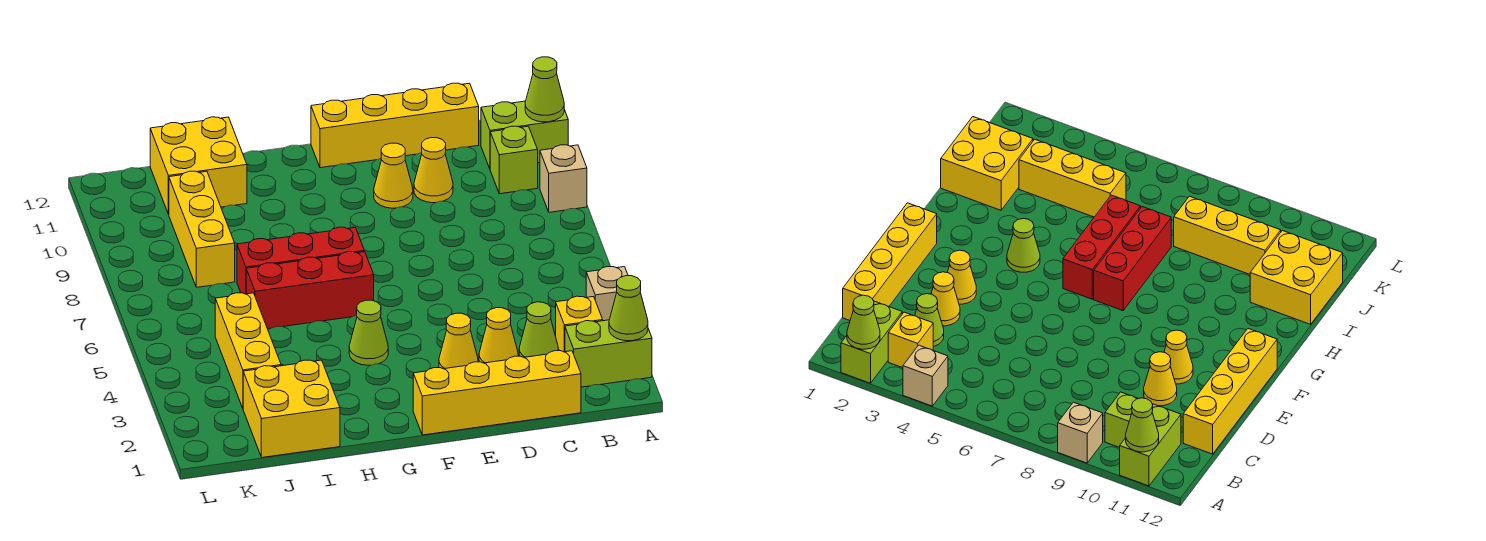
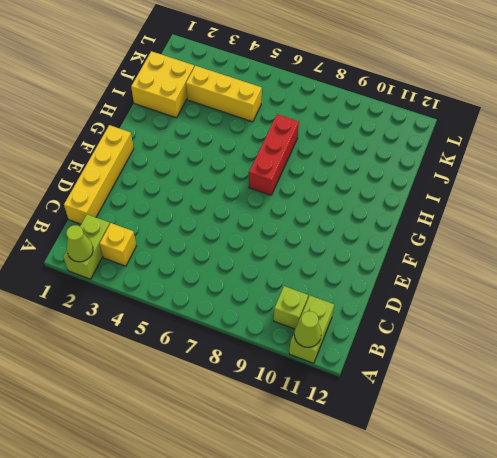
none -> tan 1x1 brick [586,267,628,321]
none -> tan 1x1 brick [540,145,587,212]
none -> lime 1x1 cone [519,302,558,357]

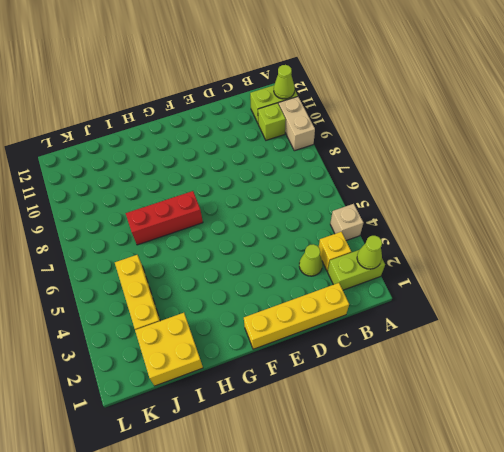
tan 1x2 brick [279,97,315,151] -> tan 1x1 brick [540,145,587,212]
none -> yellow 1x4 brick [311,83,479,168]
none -> yellow 1x1 cone [479,308,518,363]
none -> yellow 1x1 cone [414,138,453,203]

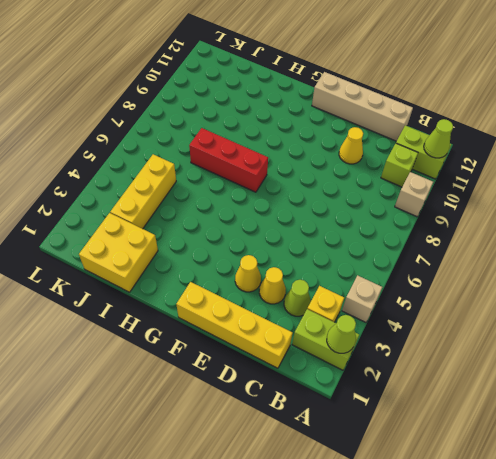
tan 1x4 brick [312,72,413,141] -> yellow 1x4 brick [311,83,479,168]
none -> yellow 1x1 cone [374,143,413,208]
none -> lime 1x1 cone [349,300,388,365]
none -> red 1x3 brick [246,252,374,329]

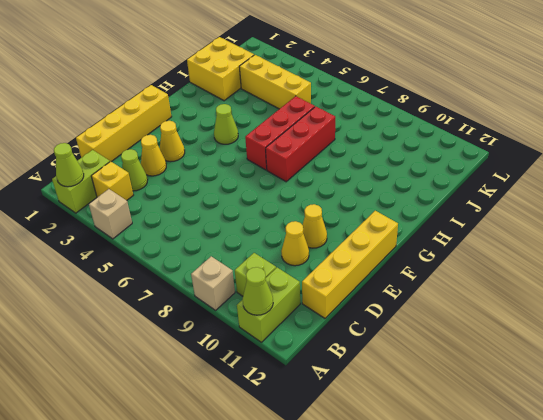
none -> yellow 2x2 brick [150,117,247,214]
none -> yellow 1x3 brick [169,171,235,287]

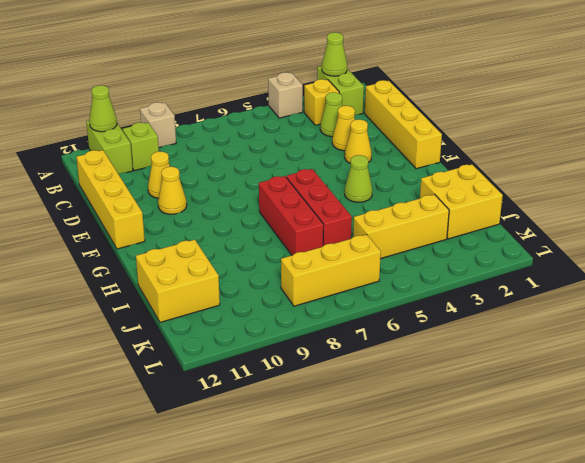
yellow 1x3 brick [281,234,381,306] -> yellow 1x3 brick moved to [169,171,235,287]

